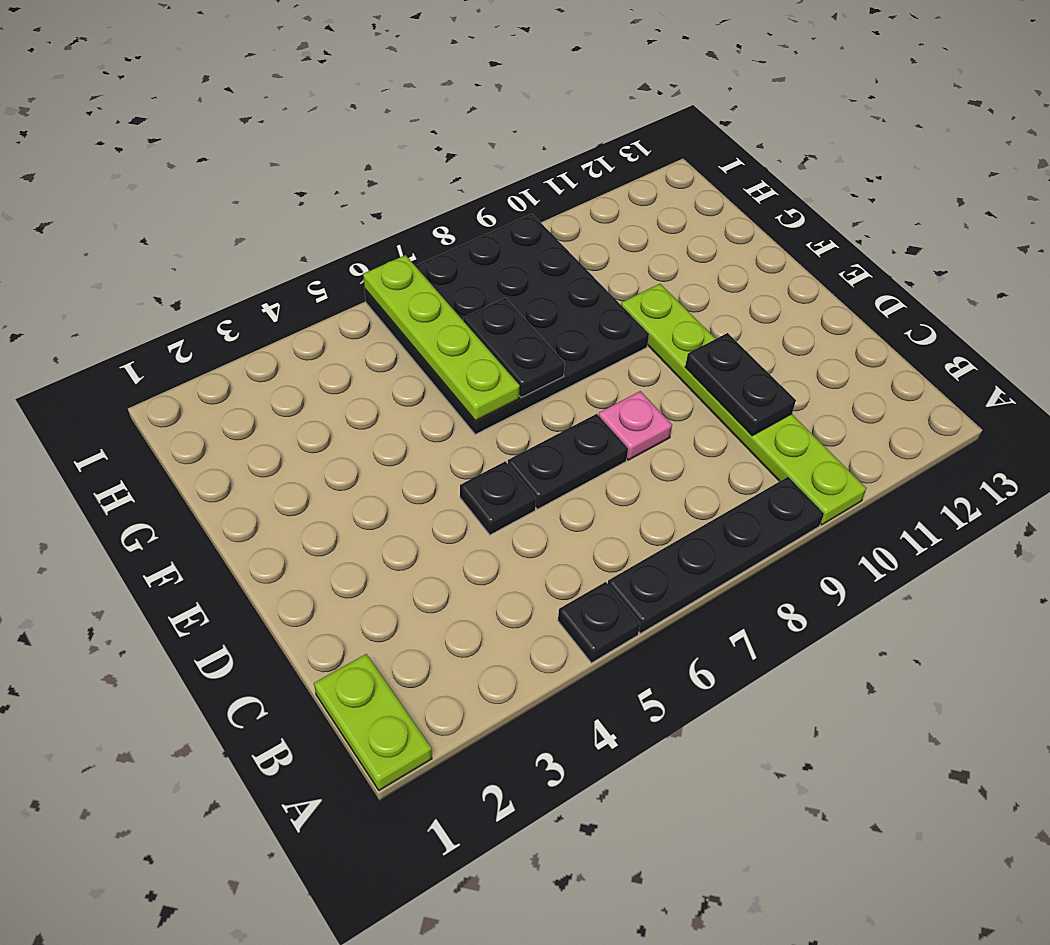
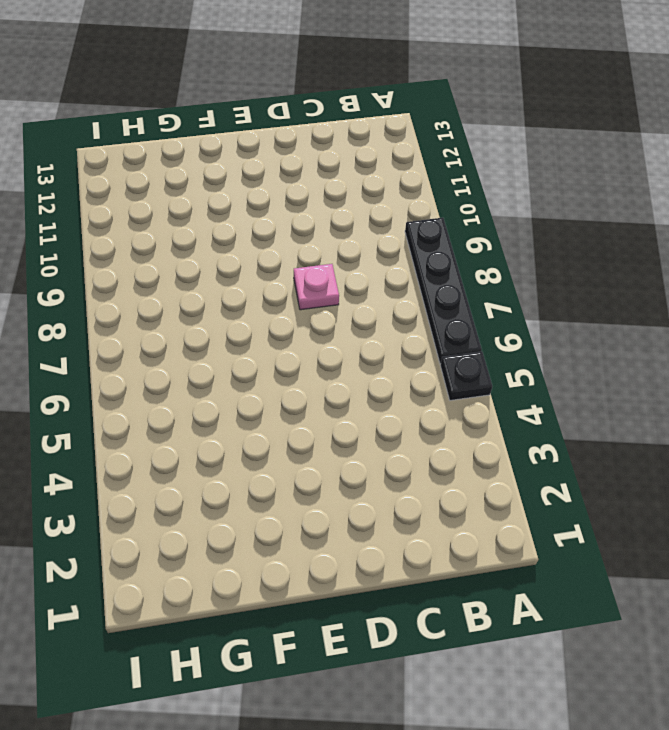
none -> lime 1x2 plate [314,654,432,790]
none -> lime 1x6 plate [621,284,866,525]

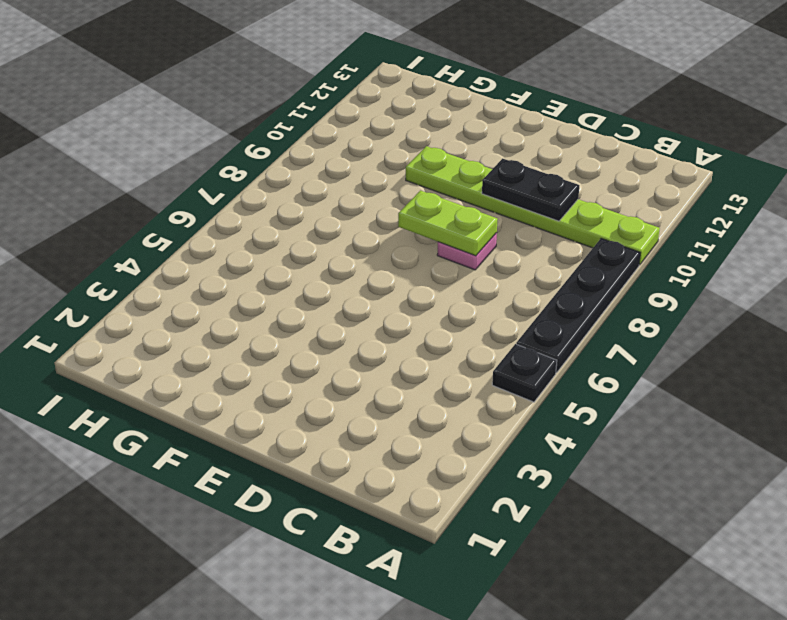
lime 1x2 plate [398,191,498,256] -> lime 1x2 plate moved to [314,654,432,790]
none -> black 1x1 plate [460,461,536,535]
none -> black 1x2 plate [508,414,628,509]

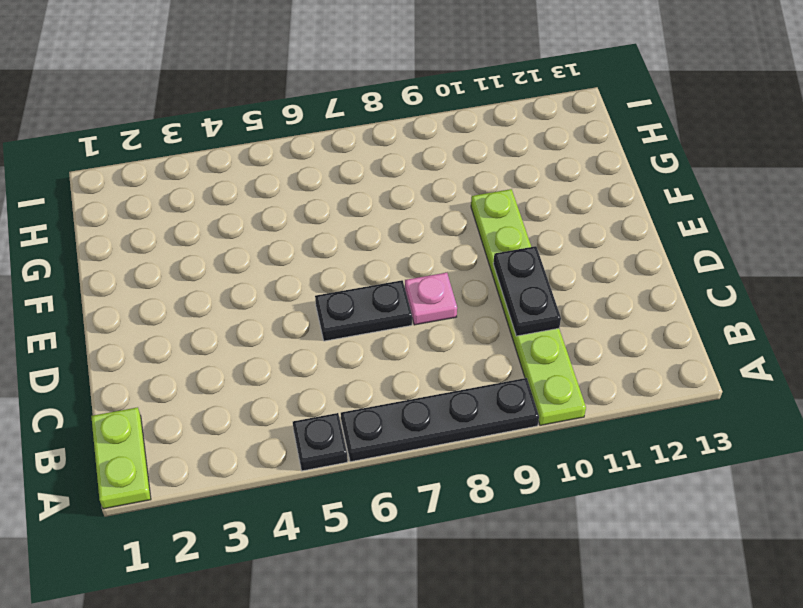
none -> black 1x1 plate [460,461,536,535]
none -> black 4x4 plate [365,214,649,434]

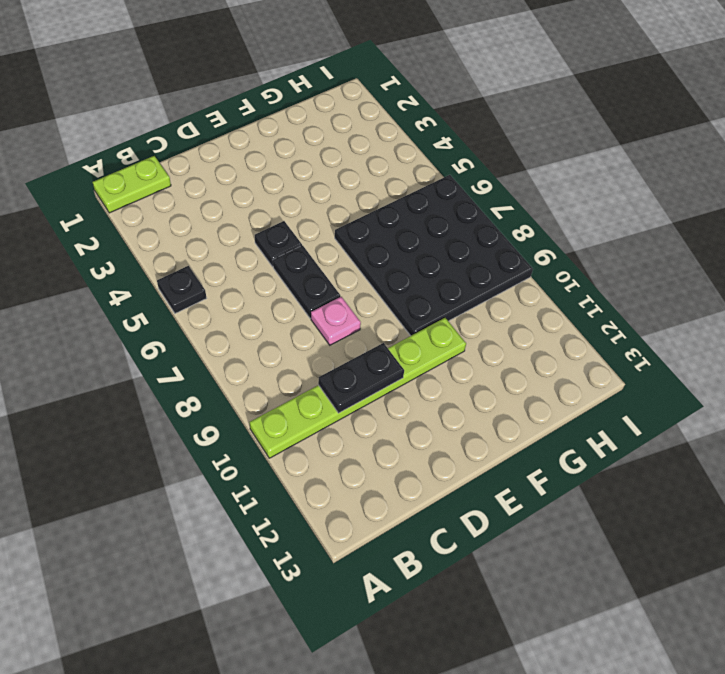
none -> black 1x4 plate [608,477,824,634]
none -> lime 1x4 plate [363,255,520,421]

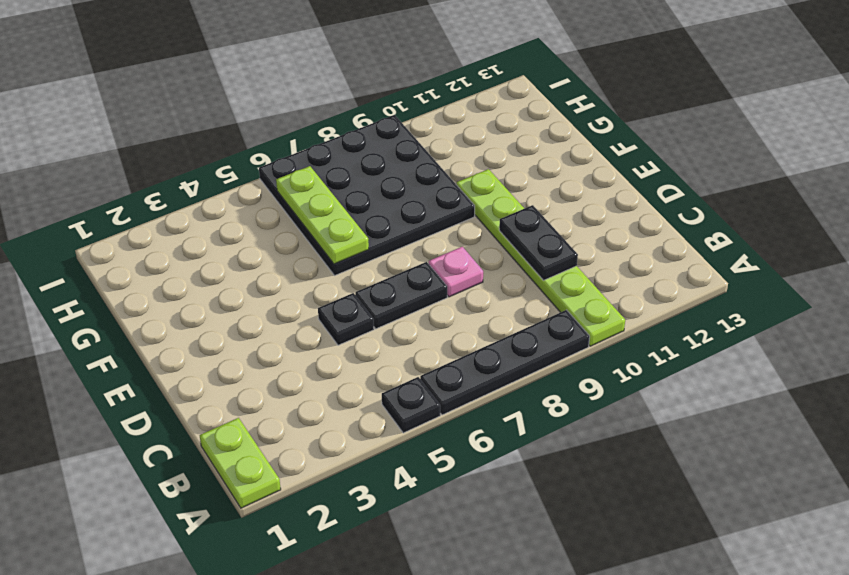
lime 1x3 plate [276,166,369,264] -> lime 1x4 plate [363,255,520,421]
none -> black 1x2 plate [463,298,565,397]

